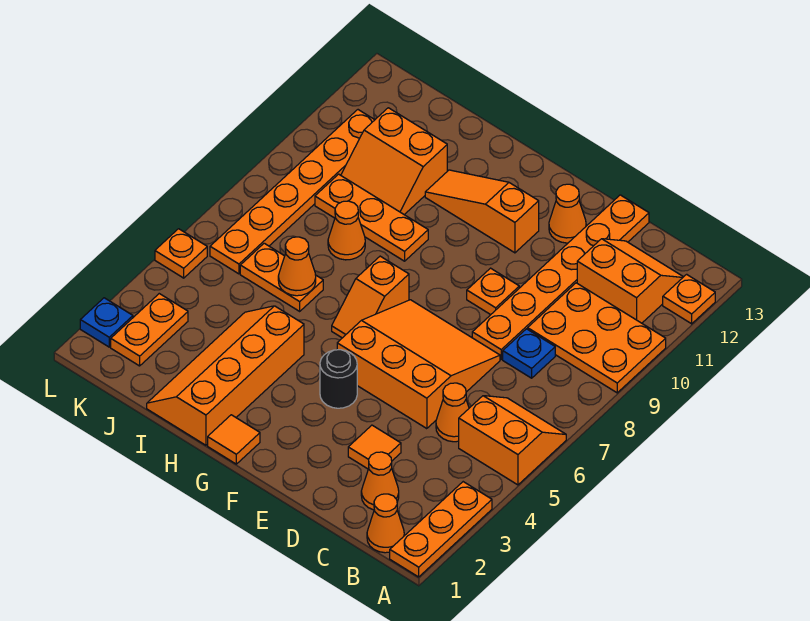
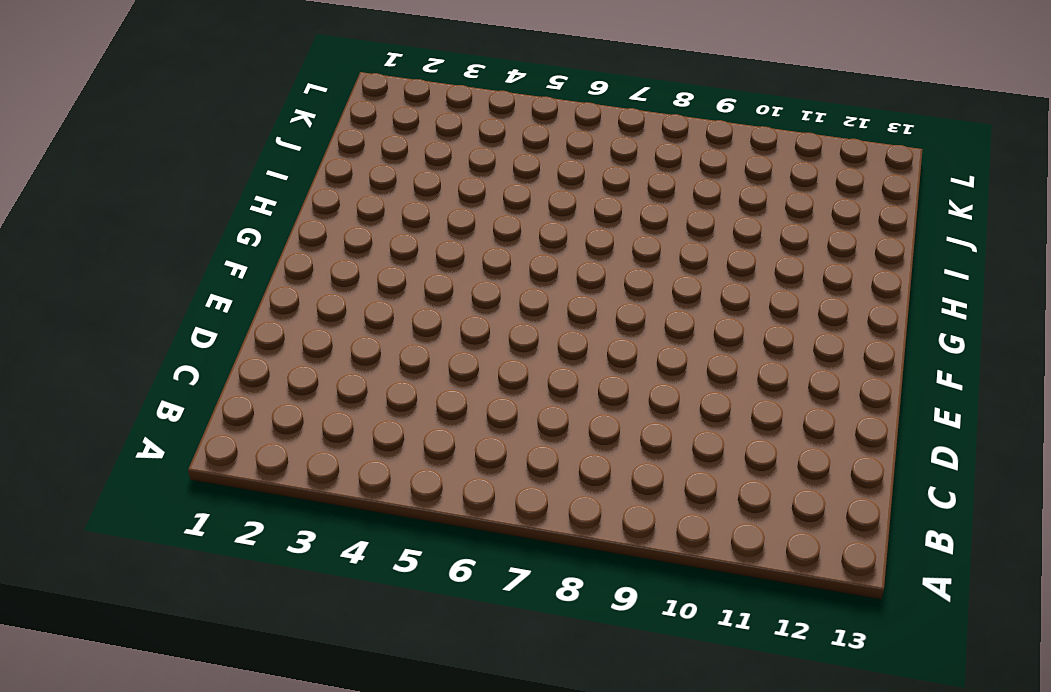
none -> orange 1x3 plate [390,482,492,577]
none -> orange 2x2 slope [459,396,566,485]
none -> orange 2x3 plate [528,283,666,393]

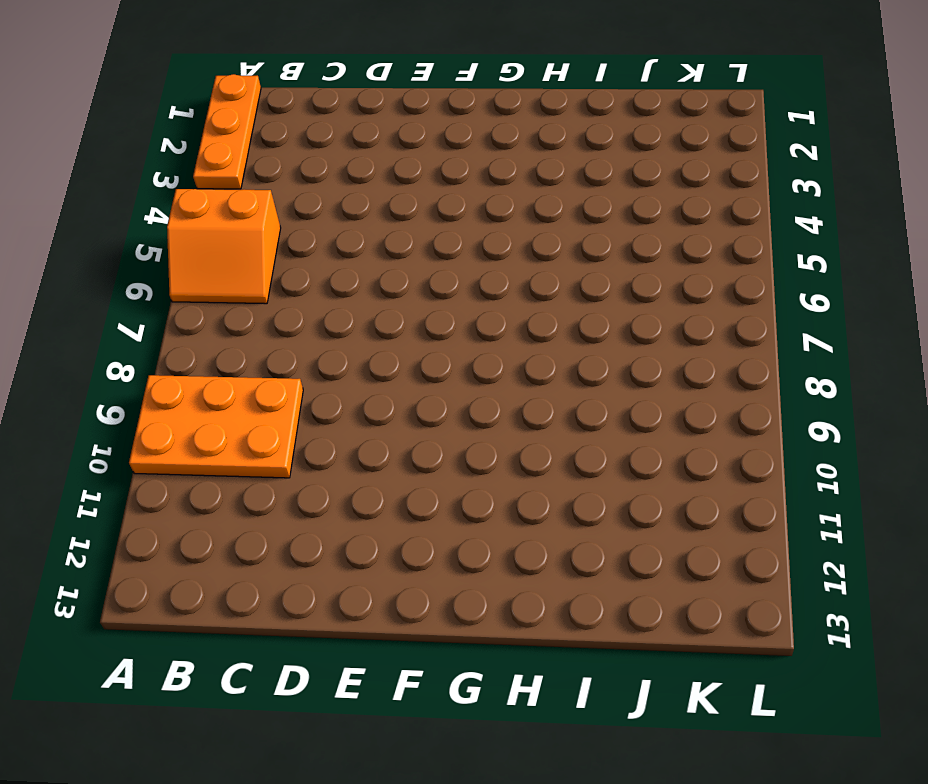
none -> orange 1x1 plate [663,274,715,324]
none -> orange 1x1 cone [367,494,404,553]
none -> orange 2x2 slope [577,239,683,323]

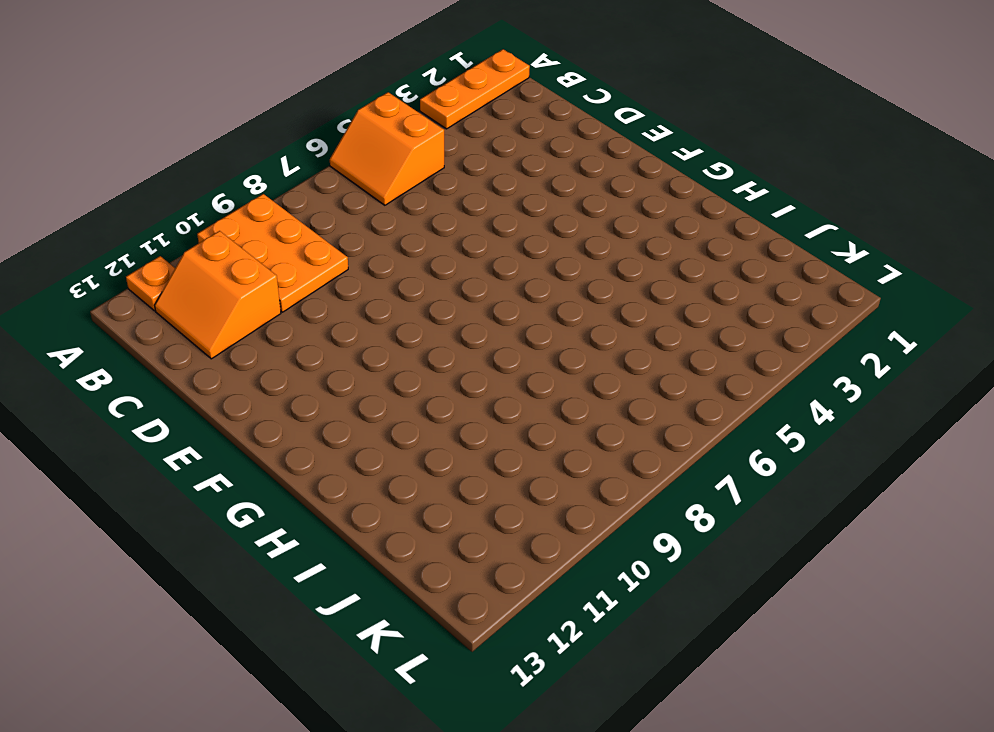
none -> orange 1x1 cone [367,494,404,553]
none -> orange 1x1 cone [361,452,399,510]
none -> orange 1x1 cone [436,383,469,442]

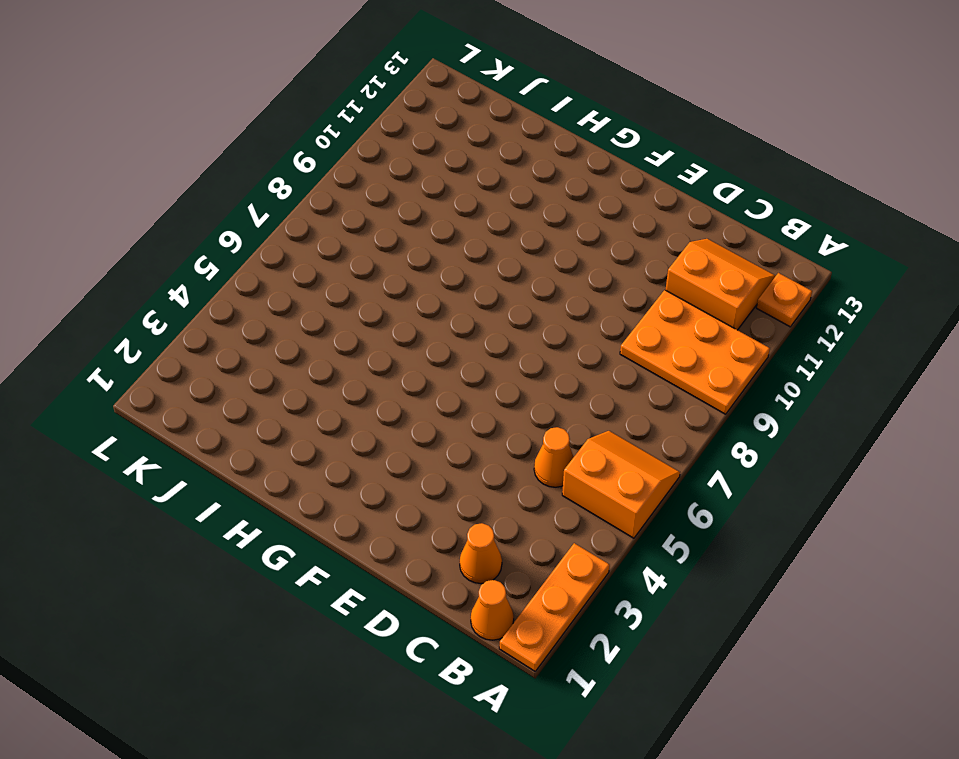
none -> blue 1x1 plate [503,329,555,378]
none -> orange 1x1 tile [348,425,401,469]
none -> orange 3x3 slope [337,300,500,429]

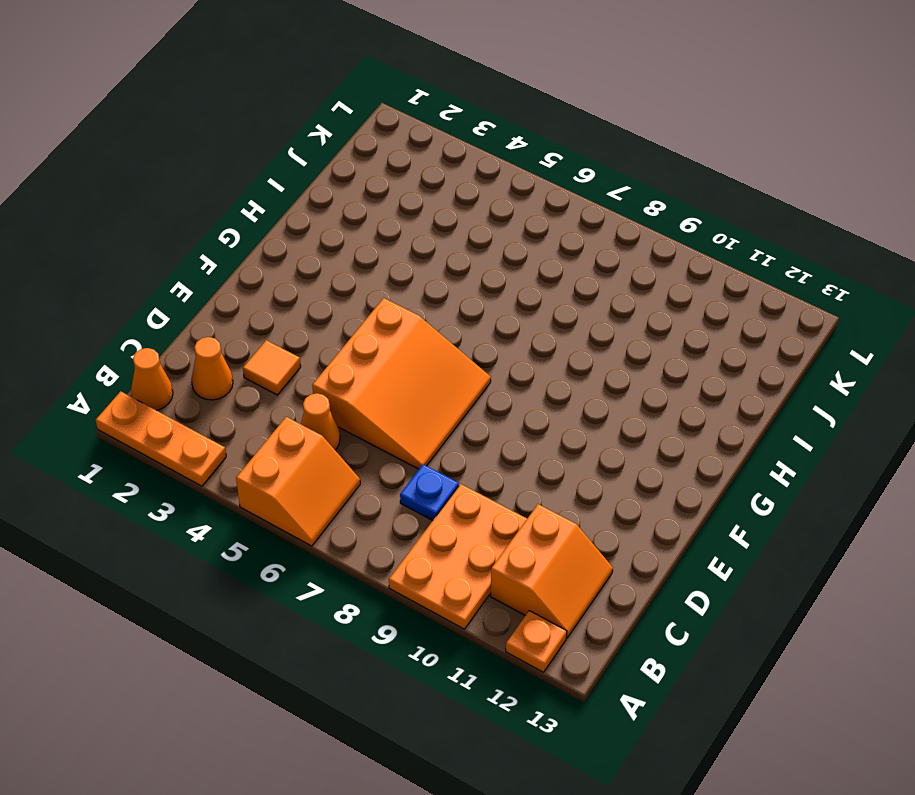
none -> orange 1x6 plate [472,195,649,359]
none -> orange 1x1 plate [467,268,519,315]
none -> orange 1x1 cone [549,184,586,243]

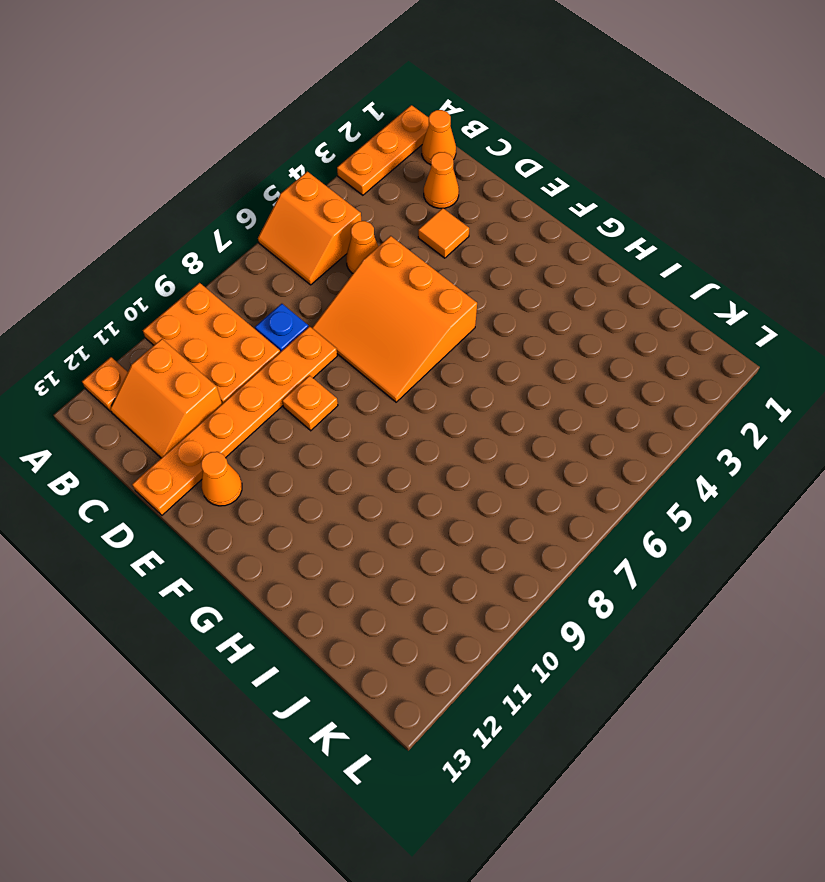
none -> black 1x1 round brick [320,350,357,408]
none -> orange 1x3 slope [425,170,539,253]
none -> orange 1x1 tile [208,415,260,464]

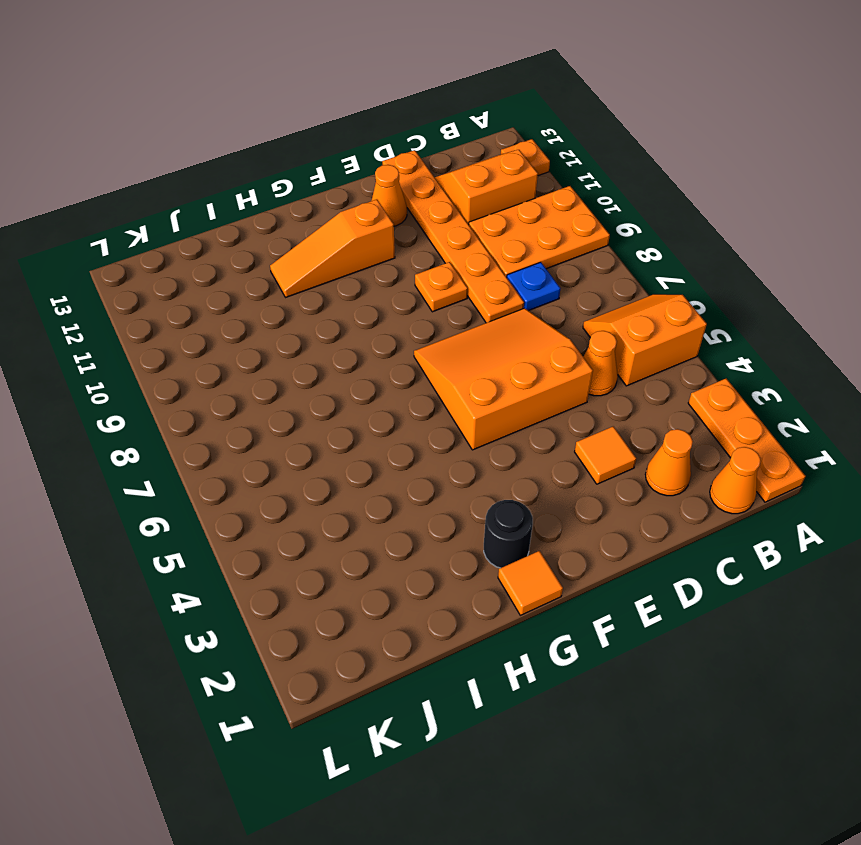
black 1x1 round brick [484,500,533,568] -> black 1x1 round brick moved to [320,350,357,408]
none -> orange 1x2 slope [332,256,409,338]
none -> orange 2x4 slope [147,306,304,445]
none -> orange 1x3 plate [315,174,428,261]

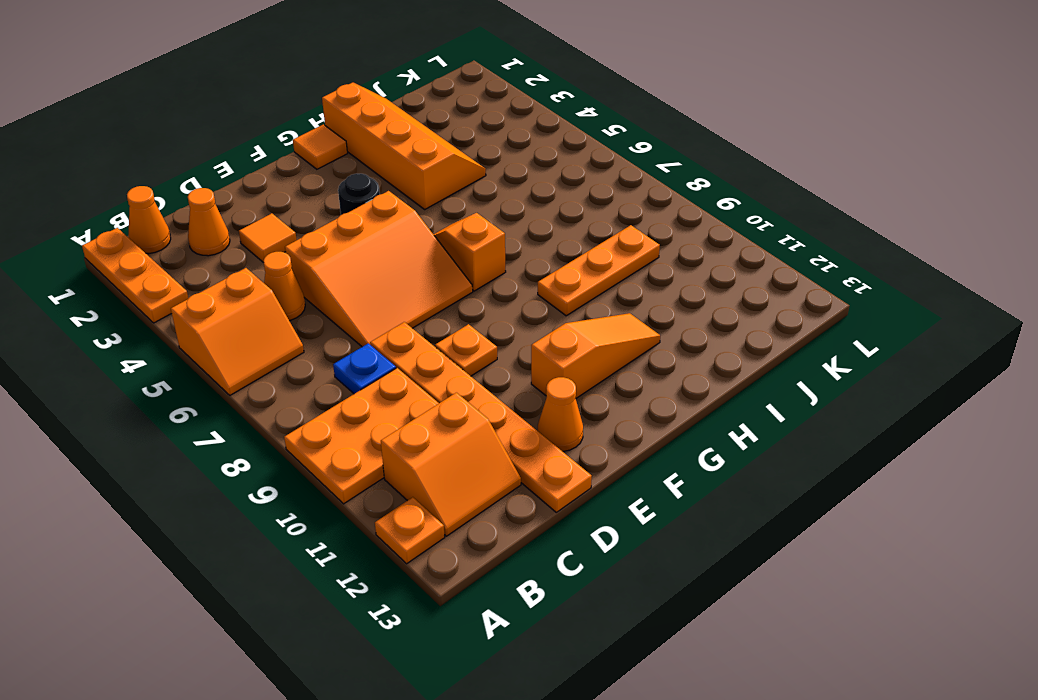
none -> orange 1x2 plate [240,243,323,311]
none -> orange 1x1 cone [328,201,365,260]
none -> orange 2x2 slope [341,108,447,215]

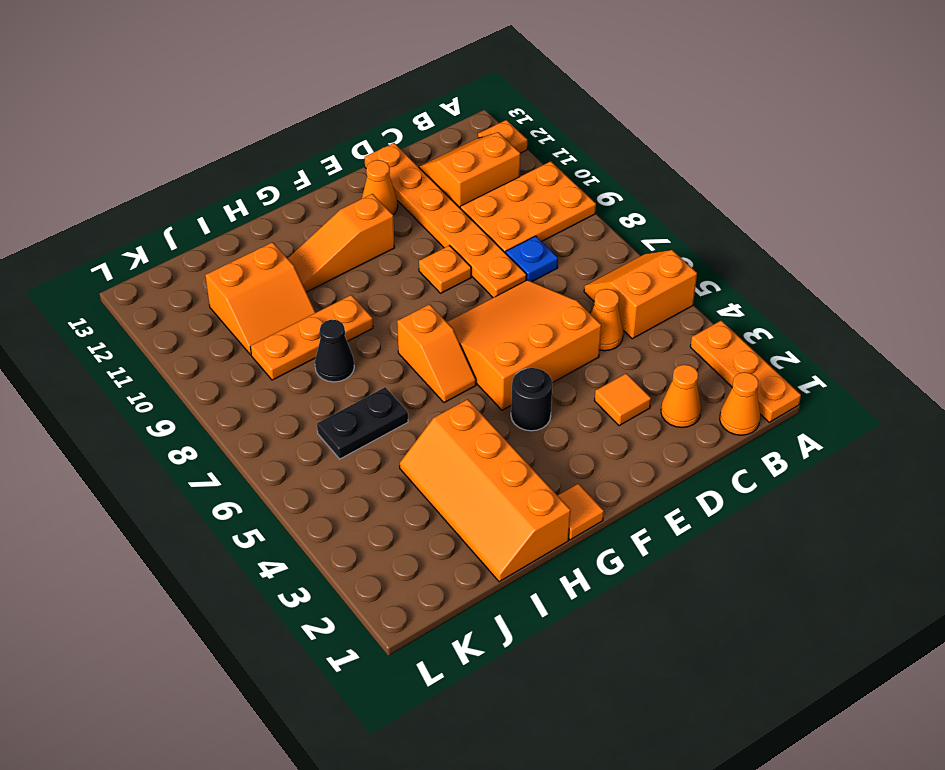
black 1x2 plate [317,387,408,459] -> orange 1x2 plate [240,243,323,311]
black 1x1 cone [315,320,354,382] -> orange 1x1 cone [328,201,365,260]
none -> orange 1x2 plate [111,294,188,366]
none -> orange 1x6 plate [210,110,374,274]
none -> blue 1x1 plate [80,298,133,347]

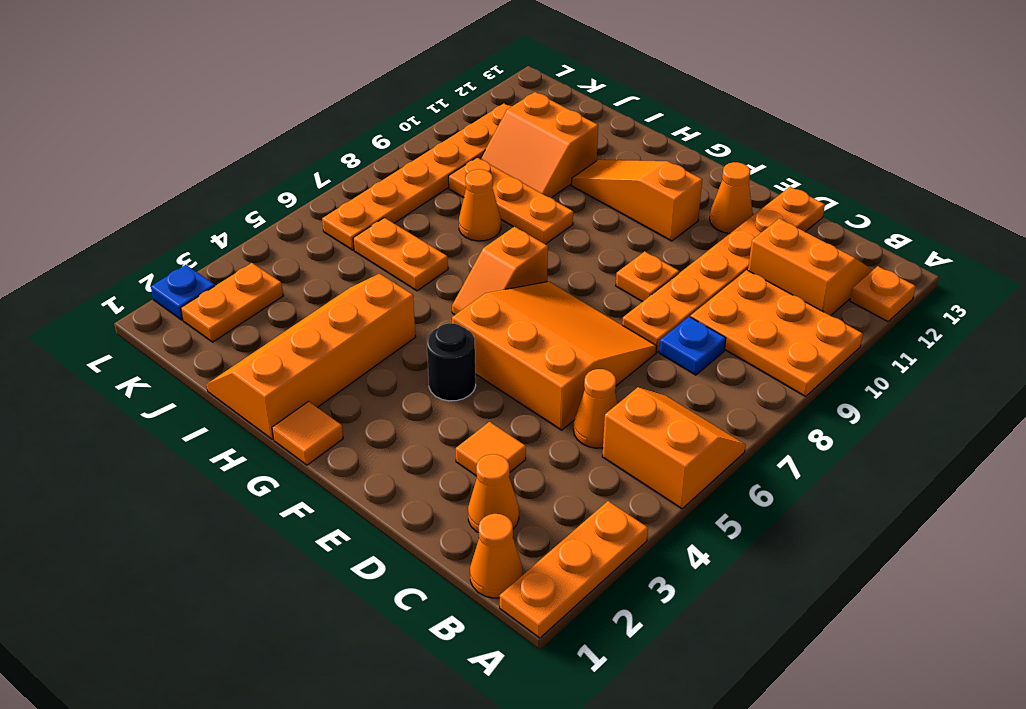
none -> orange 1x1 plate [155,229,207,278]
none -> orange 1x1 cone [278,237,316,296]

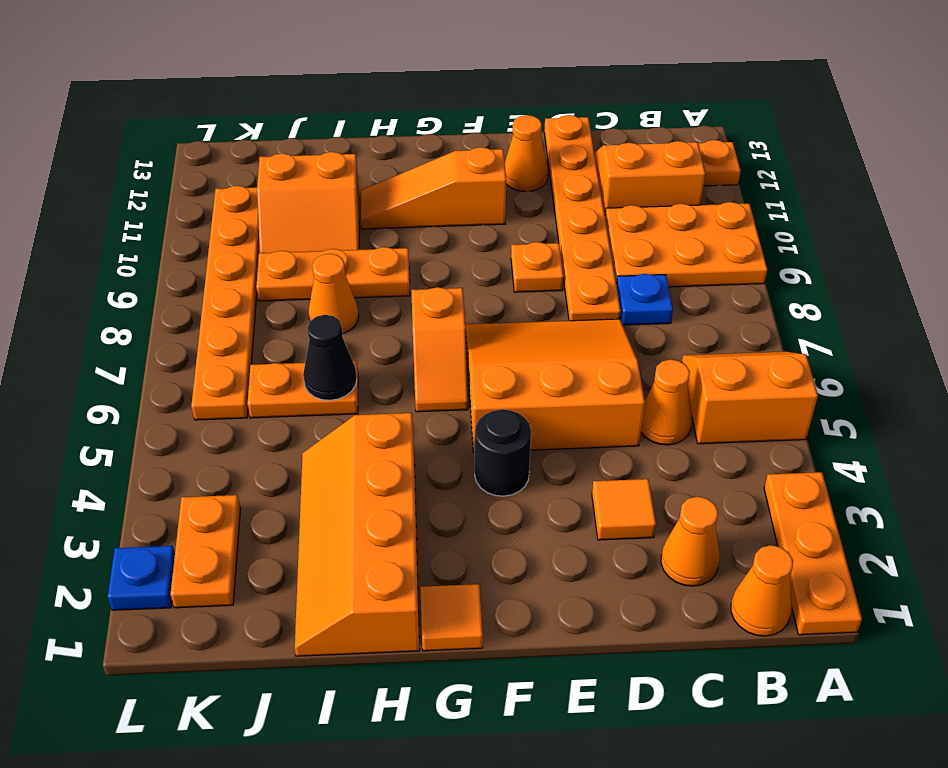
black 1x1 cone [303,315,357,400] -> orange 1x1 cone [278,237,316,296]
none -> orange 1x1 plate [155,229,207,278]

